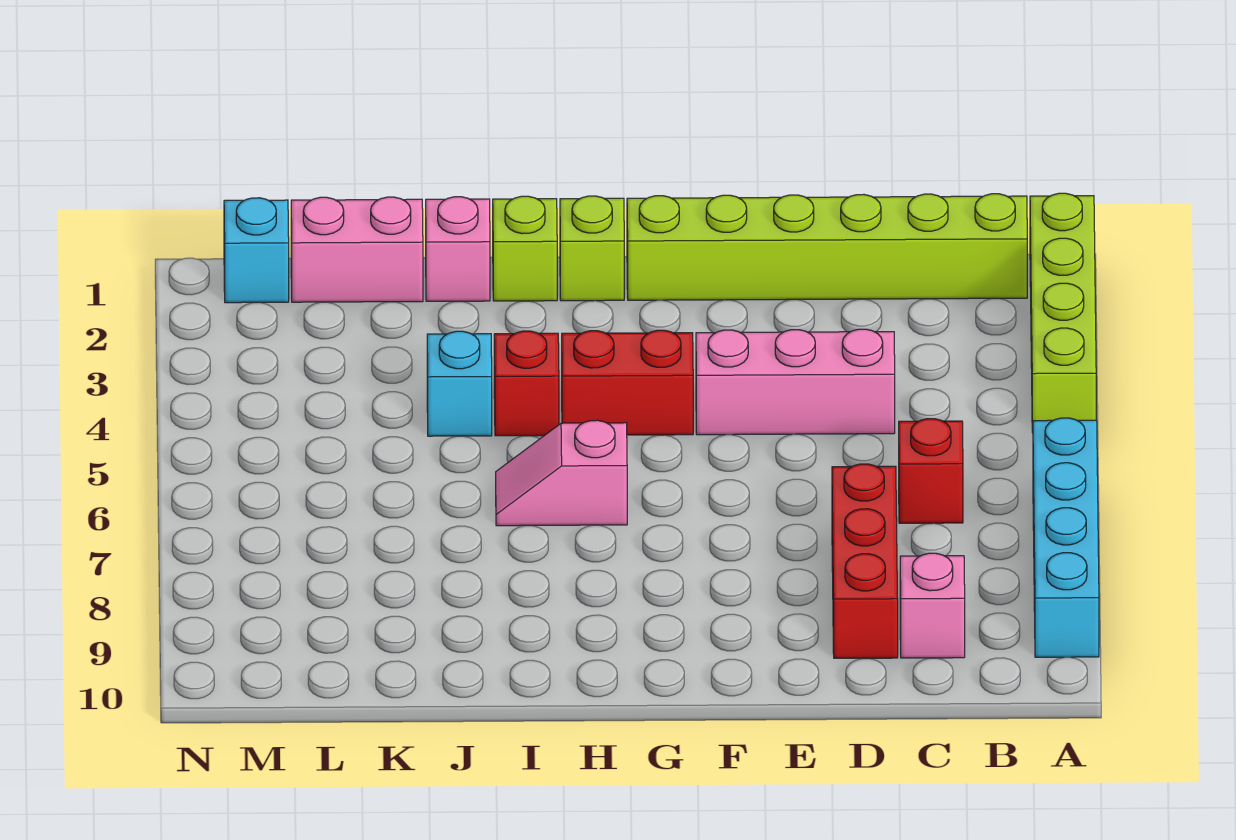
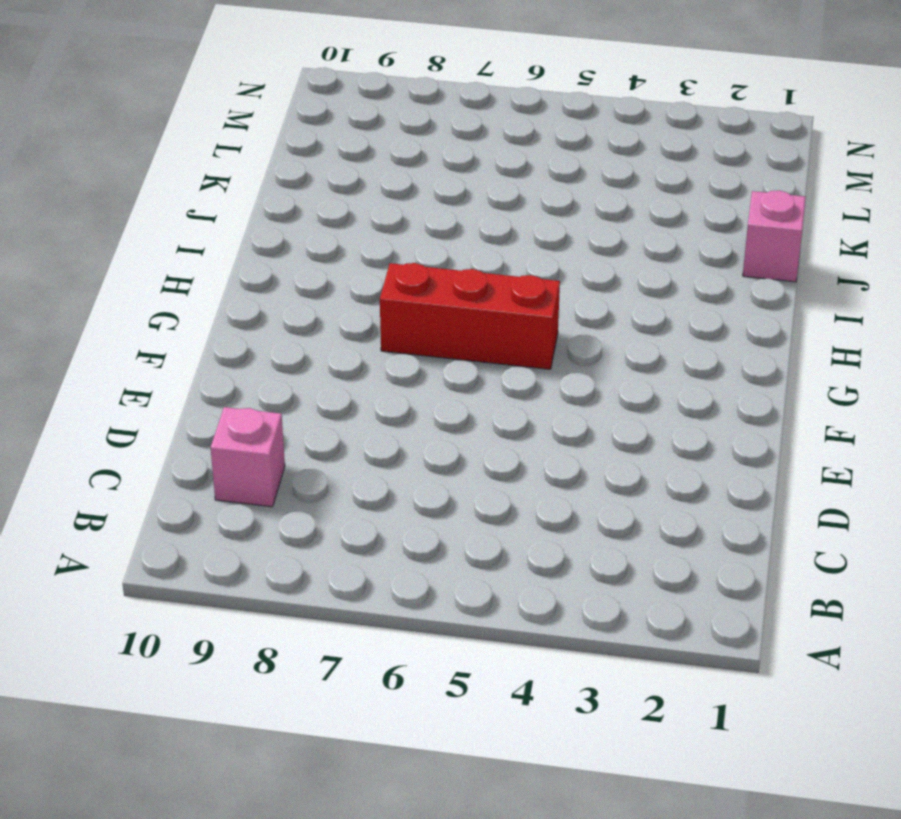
red 1x3 brick [380,263,560,369] -> red 1x3 brick moved to [832,464,898,658]
none -> lime 1x4 brick [1030,193,1096,433]
none -> cyan 1x4 brick [1033,418,1099,657]
none -> lime 1x6 brick [627,194,1027,300]

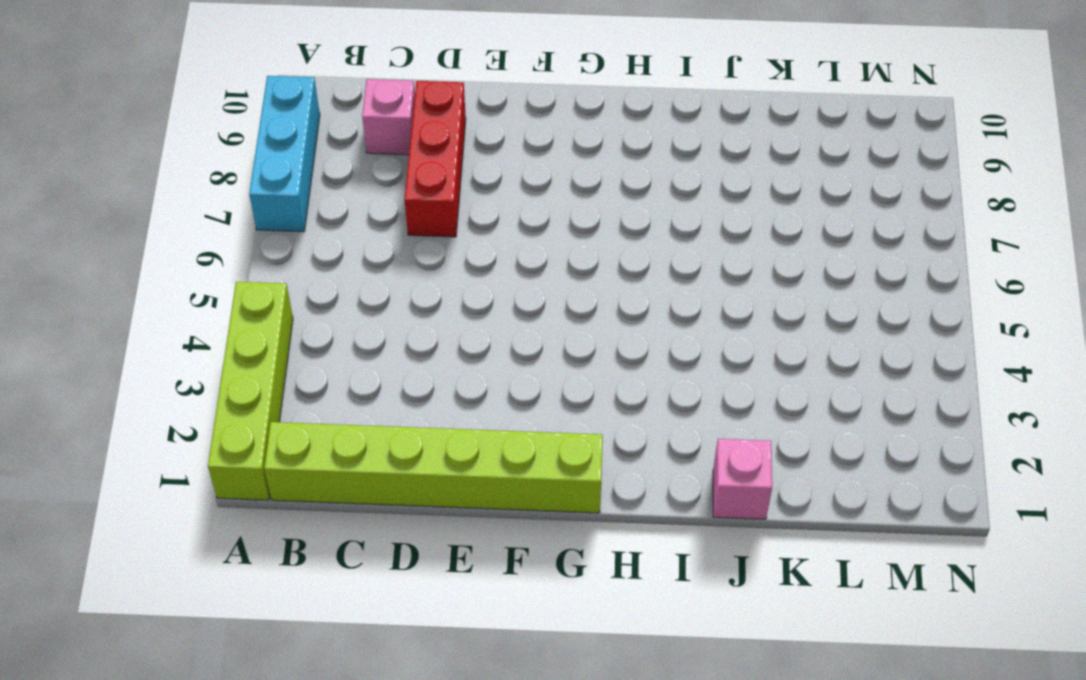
cyan 1x3 brick [249,76,320,232] -> cyan 1x4 brick [1033,418,1099,657]
none -> red 1x1 brick [899,419,963,523]
none -> pink 1x3 brick [696,329,895,435]
none -> red 1x2 brick [562,330,693,435]

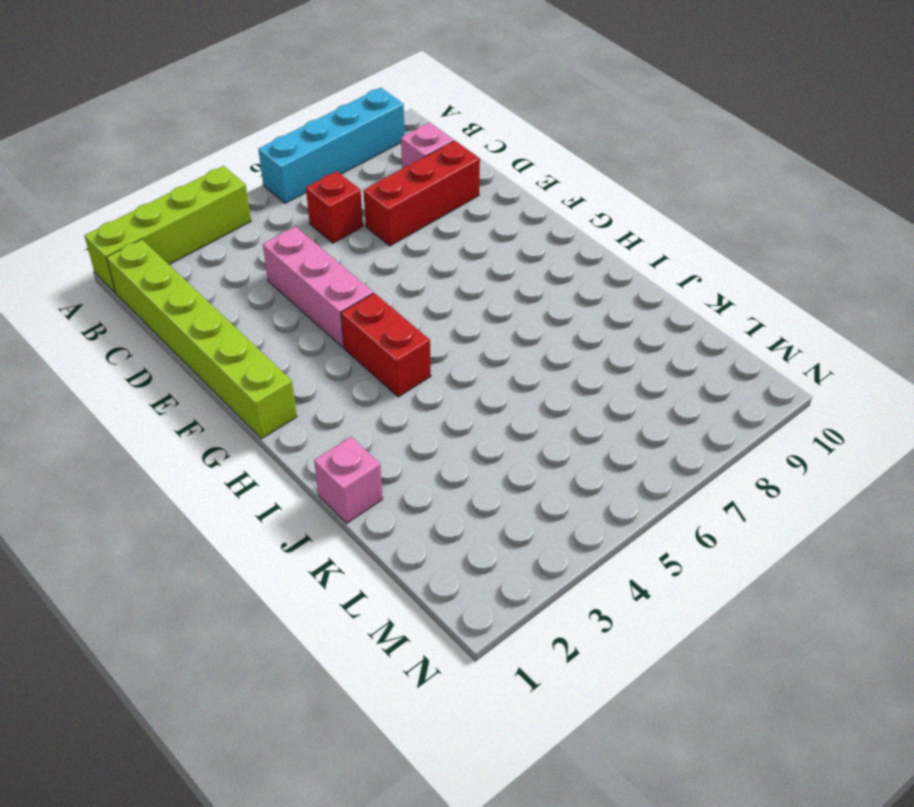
none -> lime 1x1 brick [560,196,624,301]
none -> pink 1x2 slope [496,420,627,526]
none -> lime 1x1 brick [493,196,557,301]

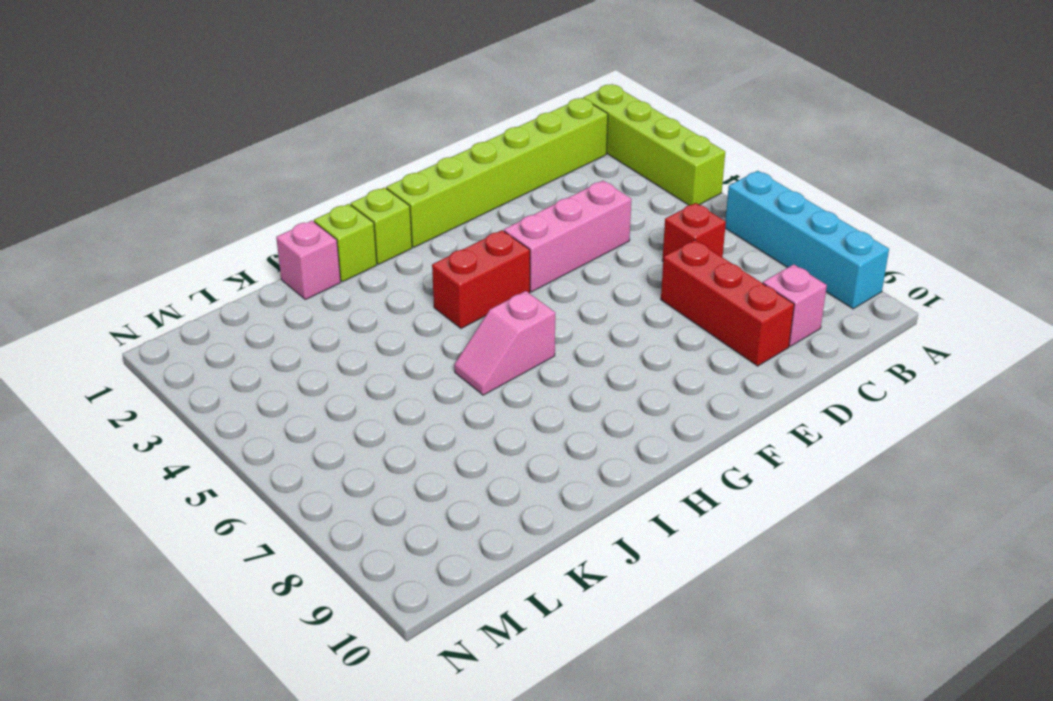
none -> red 1x1 brick [494,331,559,436]
none -> cyan 1x1 brick [427,331,492,436]
none -> pink 1x2 brick [291,197,423,302]

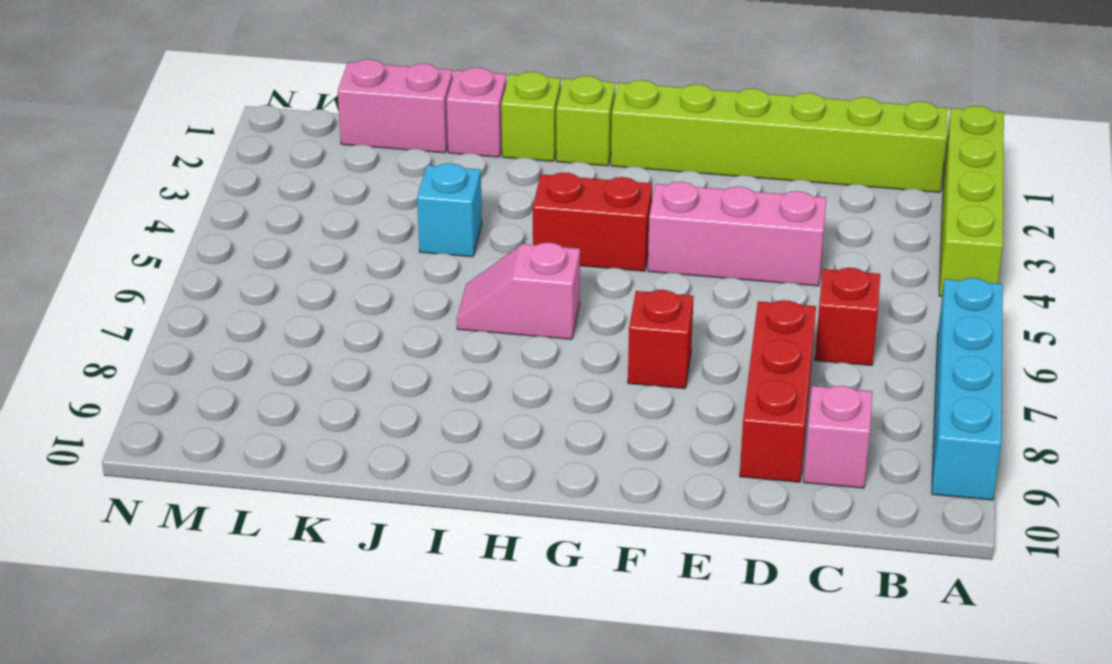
red 1x1 brick [628,290,694,389] -> red 1x1 brick moved to [494,331,559,436]
none -> cyan 1x1 brick [224,198,289,303]

